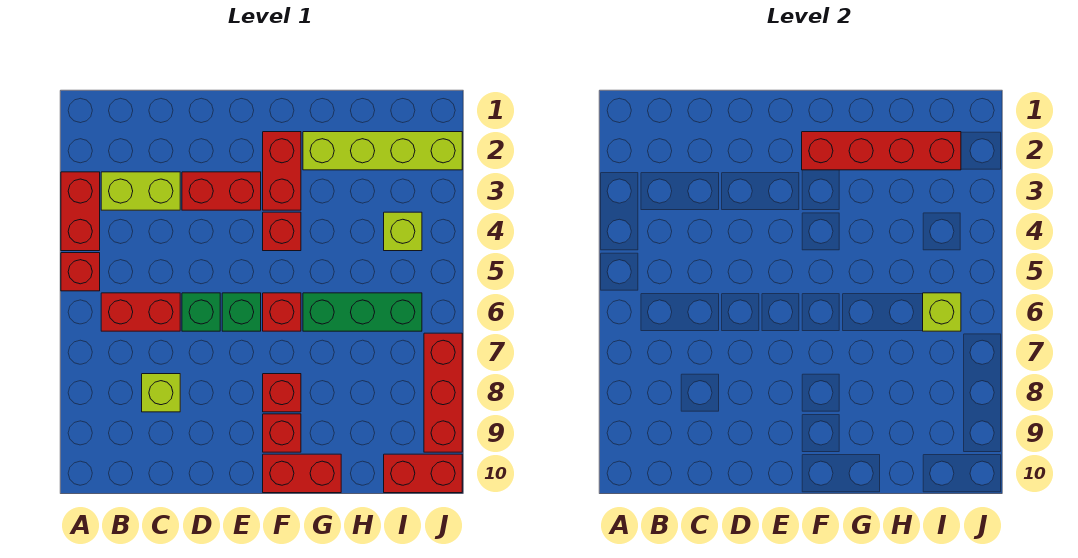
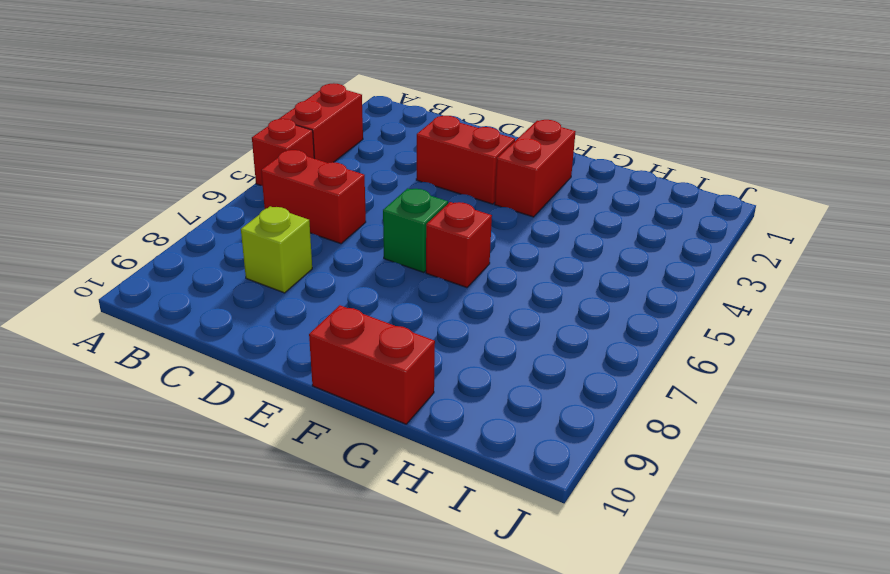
none -> lime 1x2 brick [101,172,180,210]
none -> green 1x1 brick [182,293,220,331]
none -> red 1x1 brick [263,212,301,251]

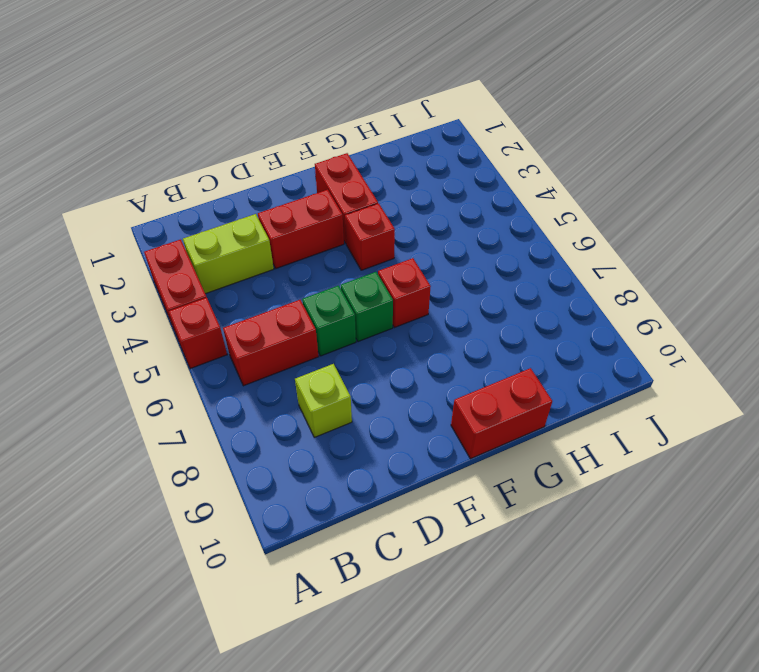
none -> red 1x1 brick [263,374,301,412]
none -> red 1x1 brick [263,414,301,452]
none -> lime 1x4 brick [303,132,462,170]

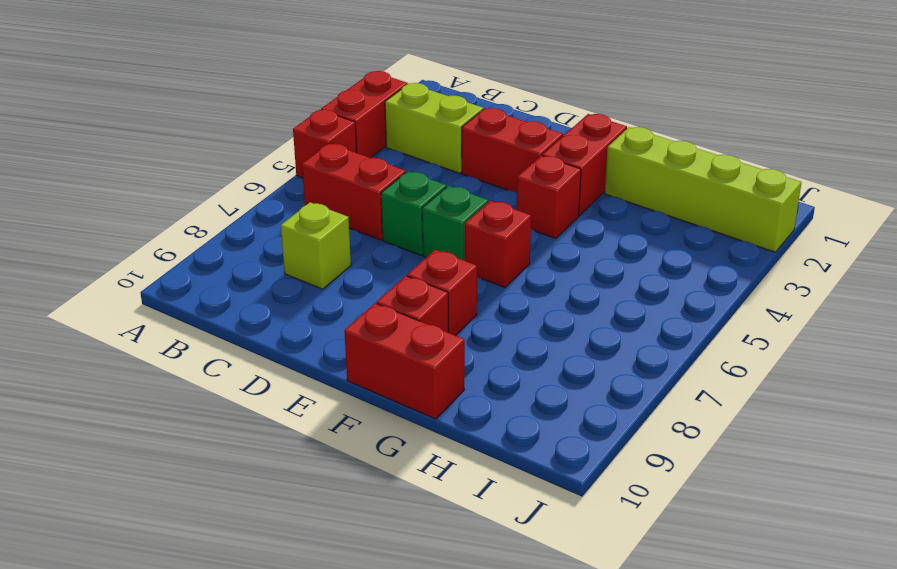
none -> green 1x3 brick [303,293,422,331]
none -> lime 1x1 brick [384,212,422,251]
none -> red 1x2 brick [384,454,462,493]

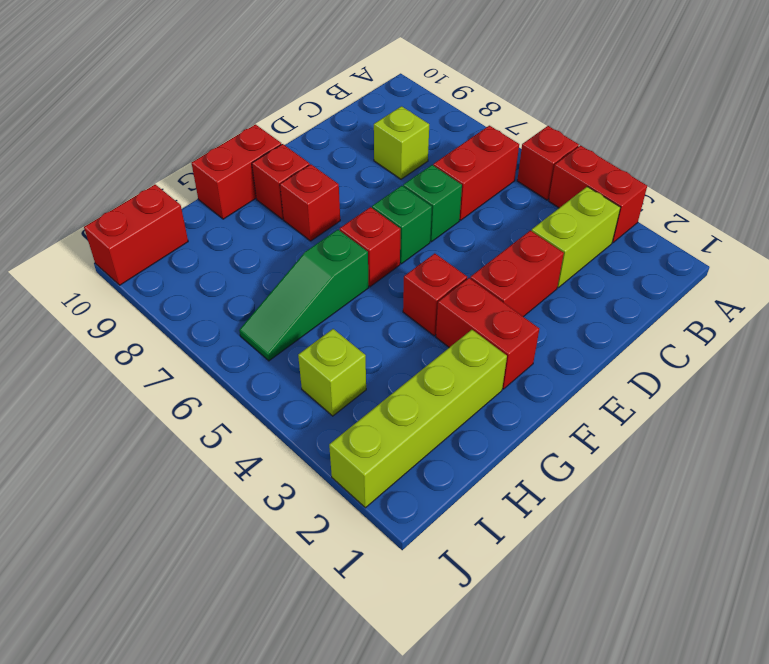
green 1x3 slope [239,230,369,361] -> green 1x3 brick [303,293,422,331]
none -> red 1x3 brick [424,333,462,452]
none -> red 1x4 brick [802,132,961,170]
none -> lime 1x1 brick [923,293,961,331]

